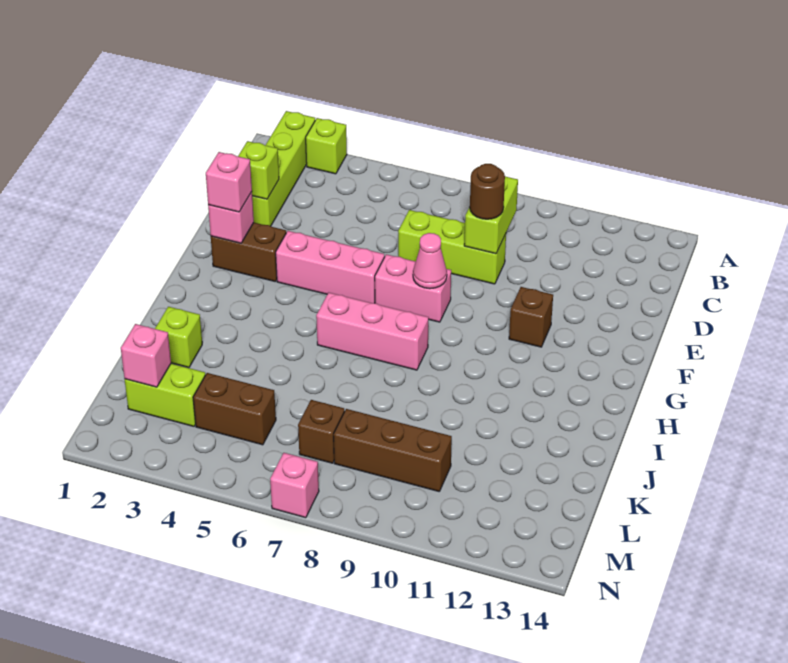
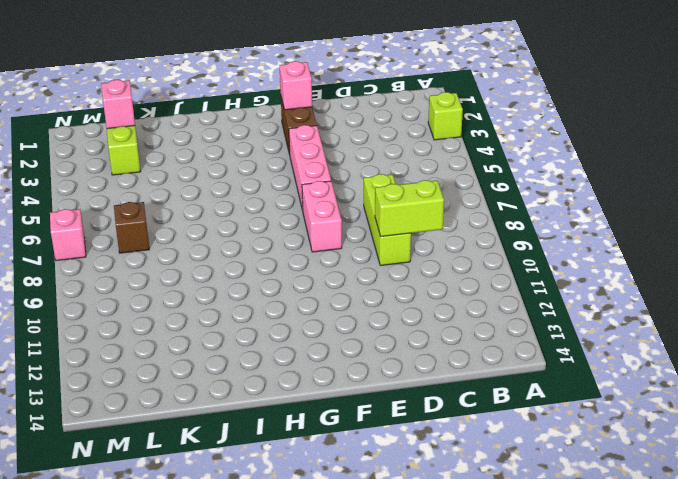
none -> lime 1x4 brick [252,111,315,226]
none -> brown 1x1 brick [509,287,553,347]
none -> pink 1x3 brick [316,293,429,370]

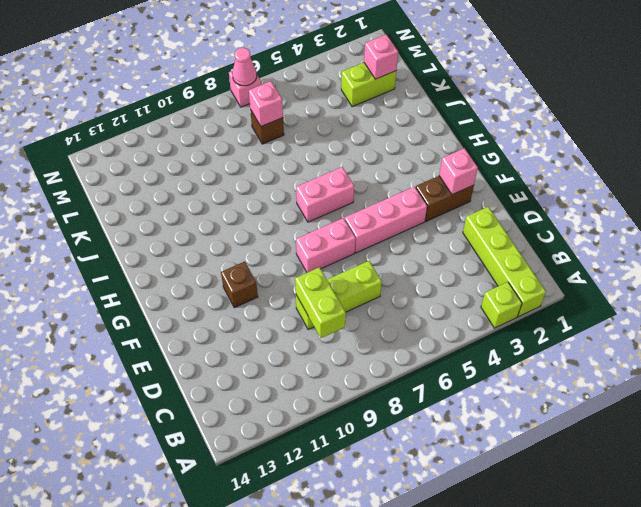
pink 1x2 brick [296,167,354,222] -> pink 1x3 brick [316,293,429,370]
pink 1x1 brick [249,81,283,126] -> pink 1x1 brick moved to [206,152,252,212]
pink 1x1 cone [232,48,257,86] -> pink 1x1 cone moved to [413,233,447,289]
none -> lime 1x1 brick [155,307,202,367]
none -> brown 1x2 brick [193,373,276,445]
none -> brown 1x3 brick [334,409,452,491]

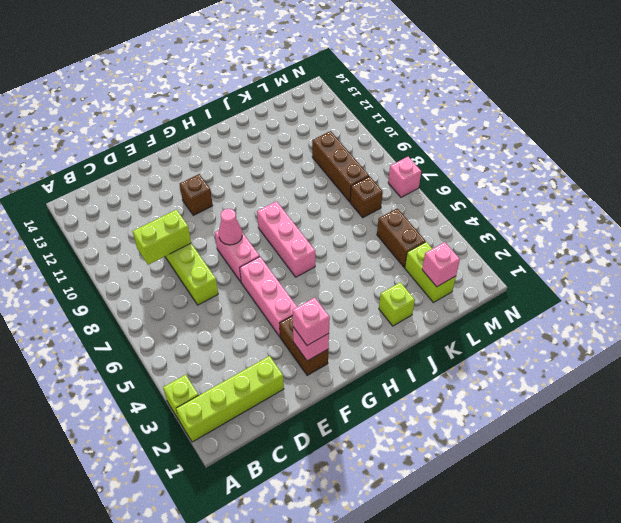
none -> lime 1x1 brick [238,141,279,199]
none -> brown 1x1 round brick [470,164,505,219]

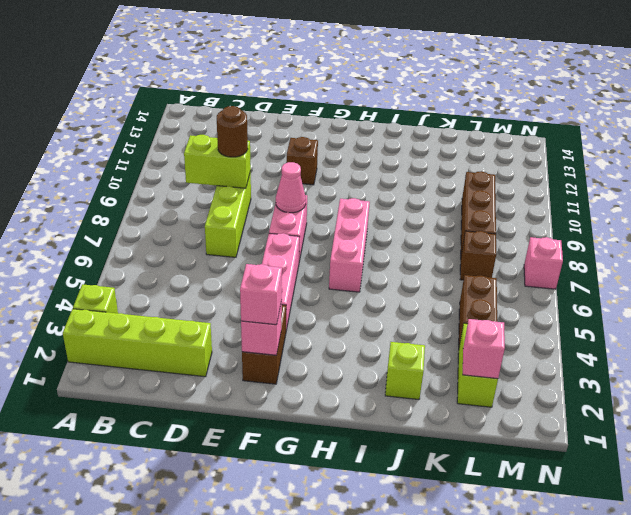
none -> lime 1x1 brick [238,141,279,199]

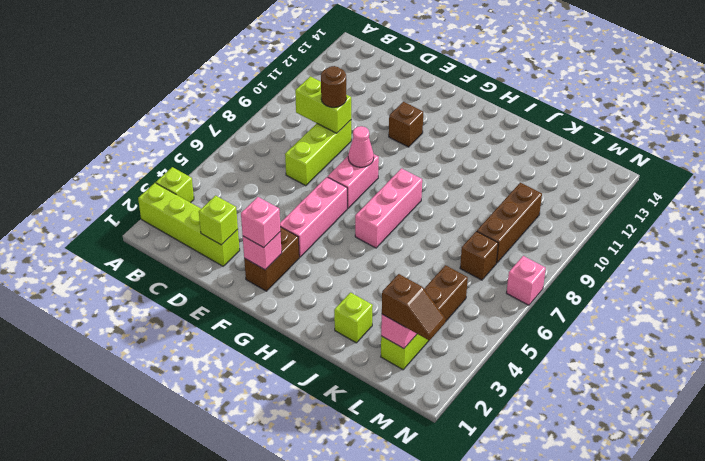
brown 1x2 slope [382,274,446,341] -> none

